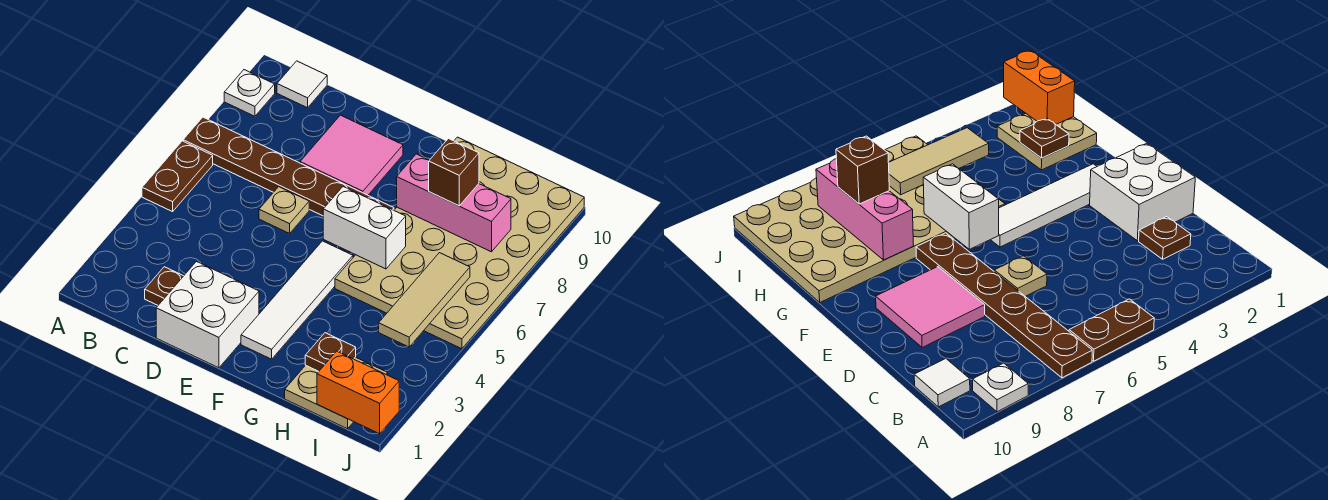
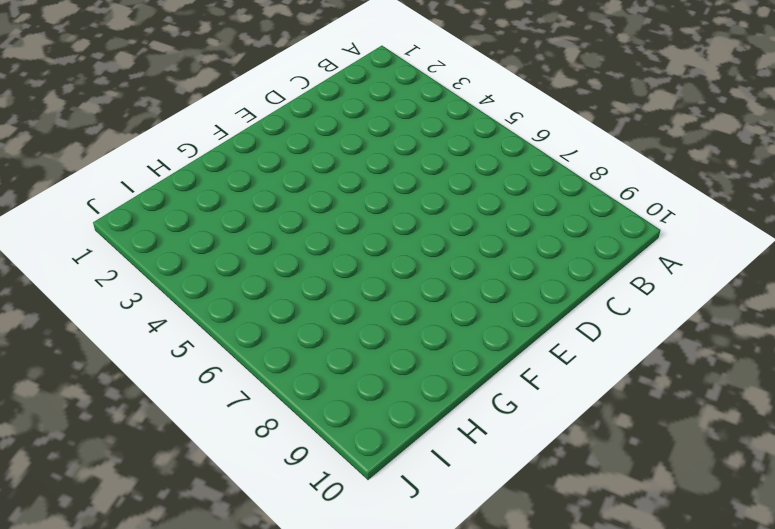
none -> brown 1x2 plate [142,141,213,212]
none -> brown 1x6 plate [183,117,394,216]
none -> white 1x1 plate [224,70,275,116]

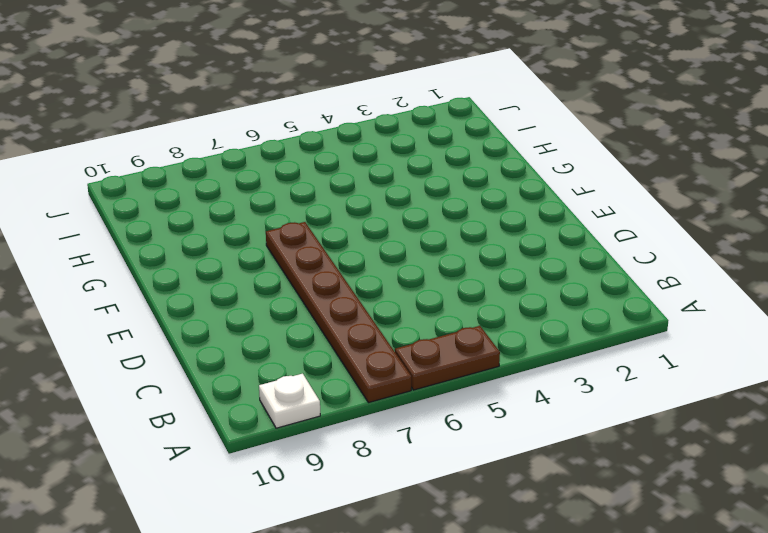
none -> white 1x1 tile [277,61,327,108]
none -> brown 1x1 plate [145,267,183,305]
none -> white 2x2 brick [156,262,259,368]

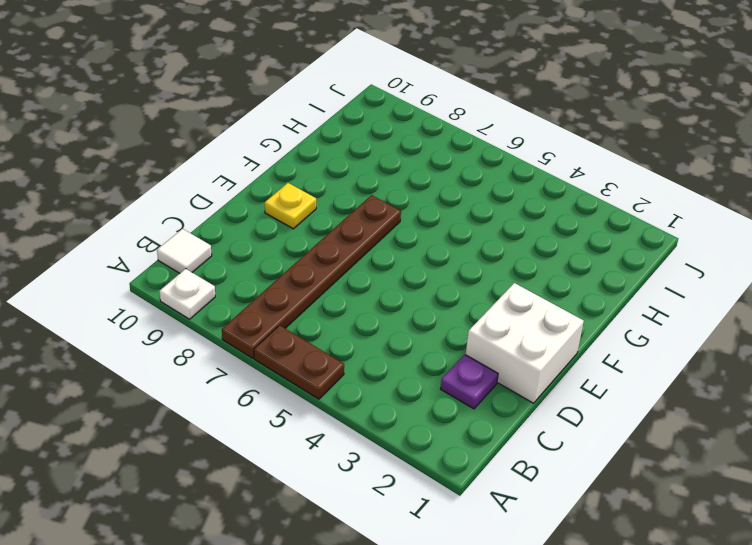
purple 1x1 plate [441,354,498,409] -> brown 1x1 plate [145,267,183,305]
yellow 1x1 plate [265,183,316,229] -> pink 2x2 tile [300,115,403,195]
none -> tan 1x1 plate [259,187,309,233]
none -> white 1x4 tile [241,241,353,359]
none -> tan 4x6 plate [335,137,584,349]

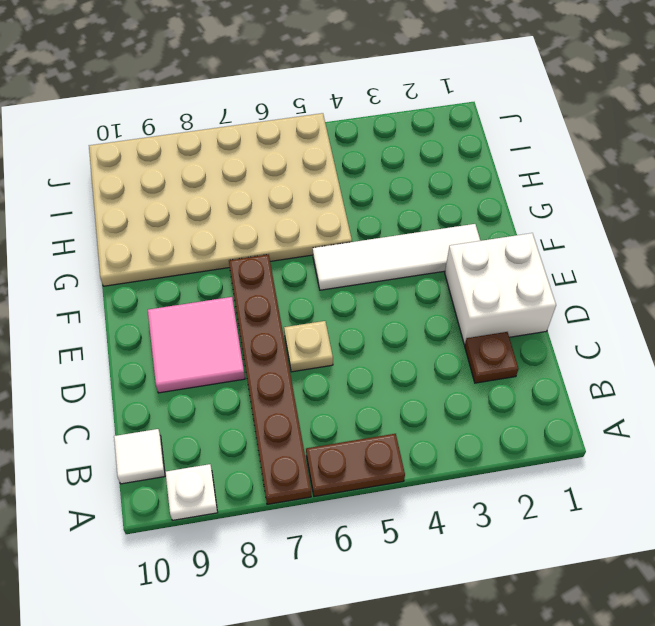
none -> tan 2x2 plate [285,357,388,429]
none -> white 1x2 brick [323,187,406,269]
none -> pink 1x3 brick [397,154,511,252]

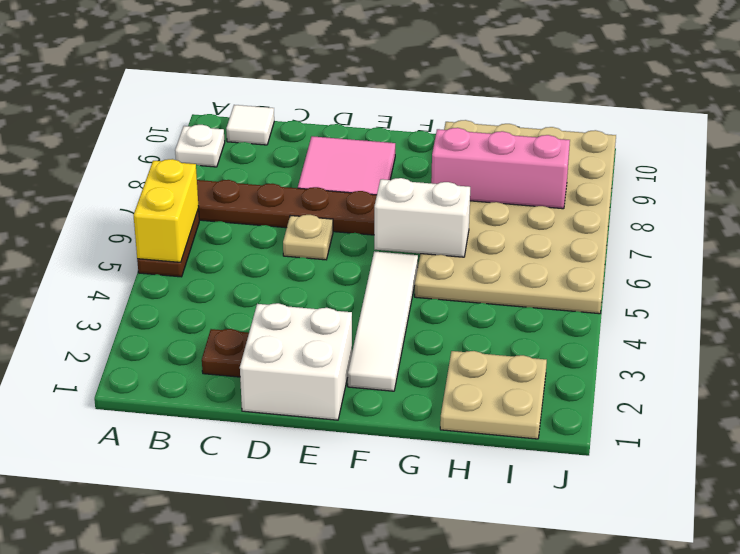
yellow 1x2 brick [134,159,199,262] -> none
none -> brown 1x1 plate [305,333,356,371]
none -> orange 1x2 brick [317,351,399,434]
none -> tan 1x3 tile [379,253,470,347]

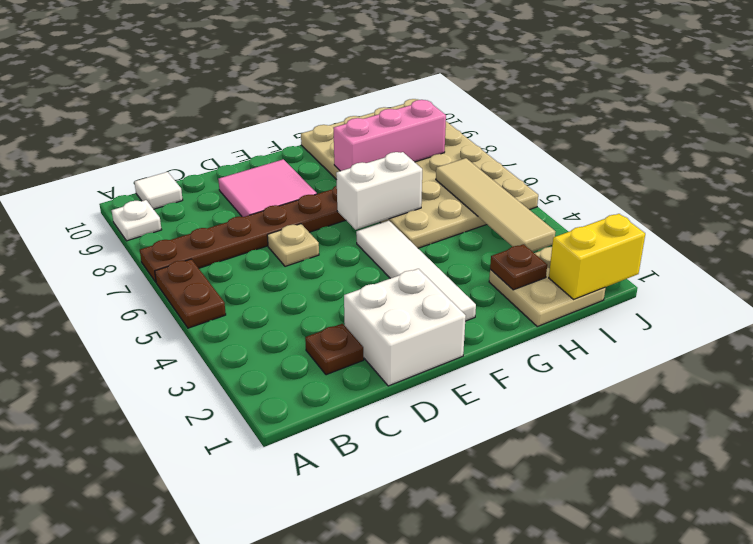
yellow 1x2 brick [549,214,645,299] -> orange 1x2 brick [317,351,399,434]
tan 1x4 tile [436,158,556,252] -> tan 1x3 tile [379,253,470,347]
none -> brown 1x1 brick [429,139,479,206]

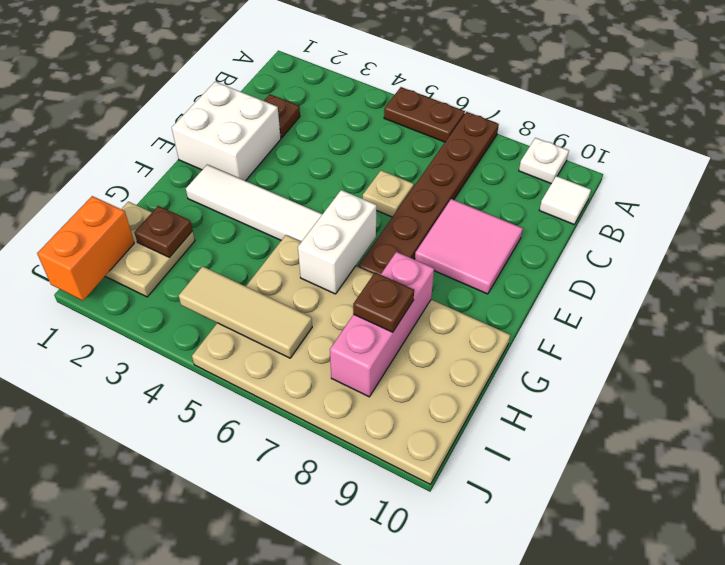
brown 1x1 plate [353,272,414,332] -> brown 1x1 brick [429,139,479,206]

